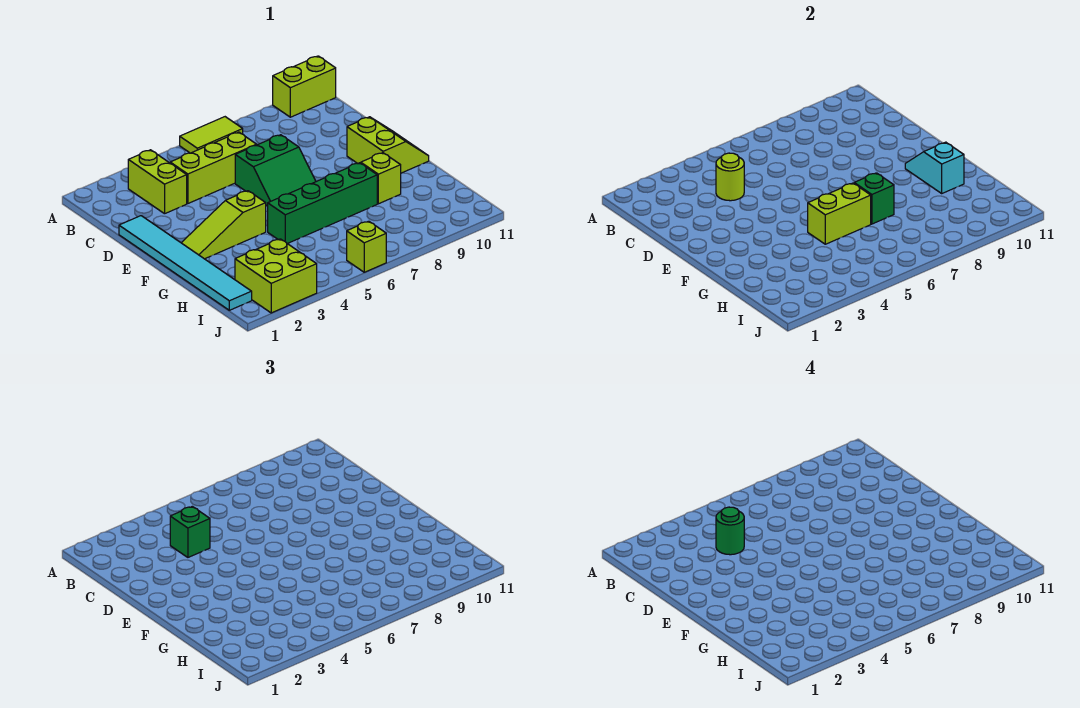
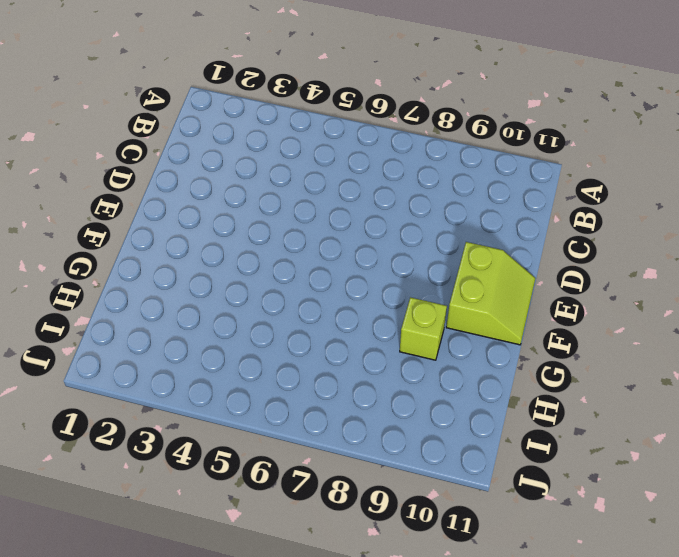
none -> lime 1x2 tile [180,117,243,153]
none -> lime 1x2 brick [273,56,336,117]
none -> lime 1x2 brick [128,150,187,214]

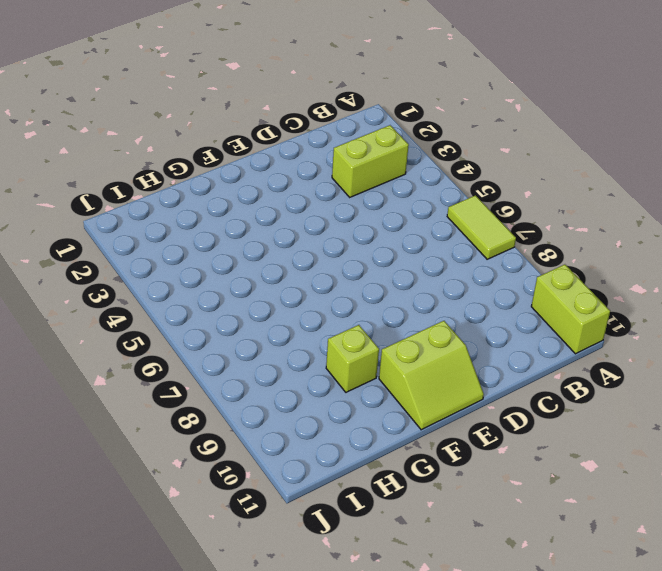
none -> lime 1x3 brick [170,132,257,203]
none -> cyan 1x6 tile [119,216,252,310]
none -> green 2x2 slope [235,135,316,206]

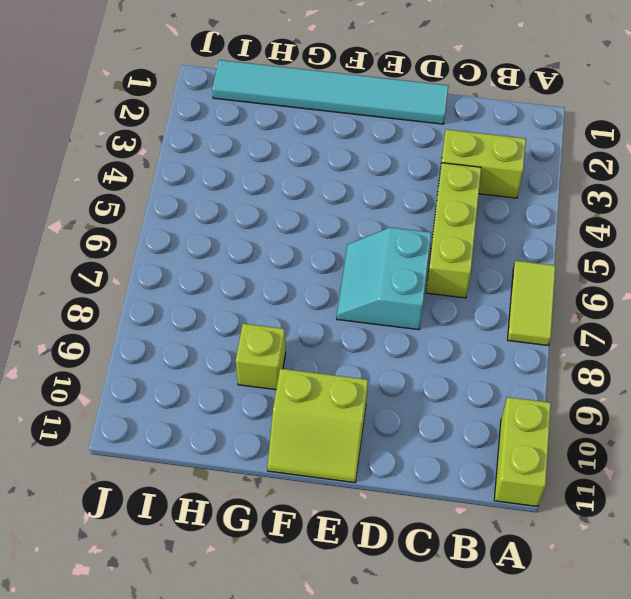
cyan 2x2 slope [337,227,431,330] -> green 2x2 slope [235,135,316,206]
none -> lime 1x3 slope [182,191,266,259]
none -> green 1x4 brick [268,163,377,244]
none -> lime 2x2 brick [235,239,317,313]

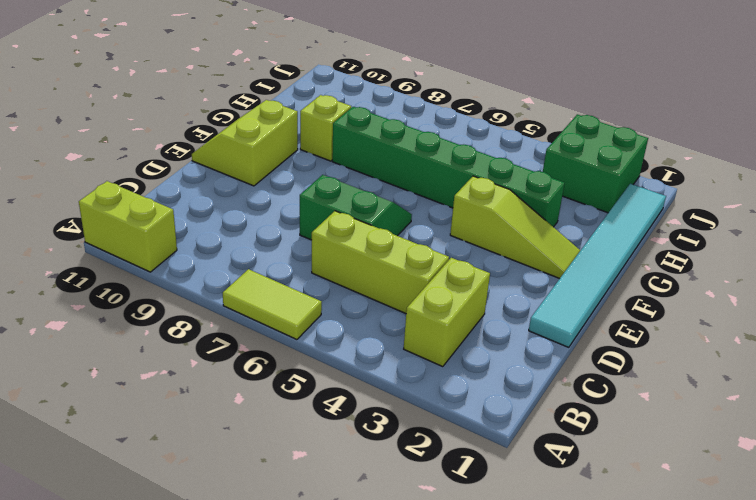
green 1x6 brick [332,107,565,227] -> green 1x4 brick [268,163,377,244]
green 2x2 brick [543,114,648,213] -> lime 2x2 brick [235,239,317,313]
none -> lime 1x1 brick [347,221,386,272]
none -> lime 1x1 round brick [716,153,744,201]
none -> cyan 1x2 slope [905,142,964,193]

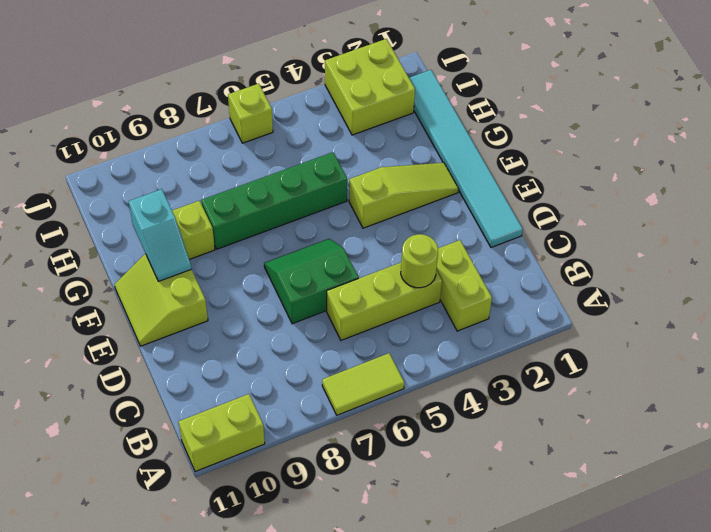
none -> lime 1x2 brick [808,183,871,244]
none -> green 1x1 brick [854,173,894,224]
none -> green 1x1 brick [170,506,210,557]

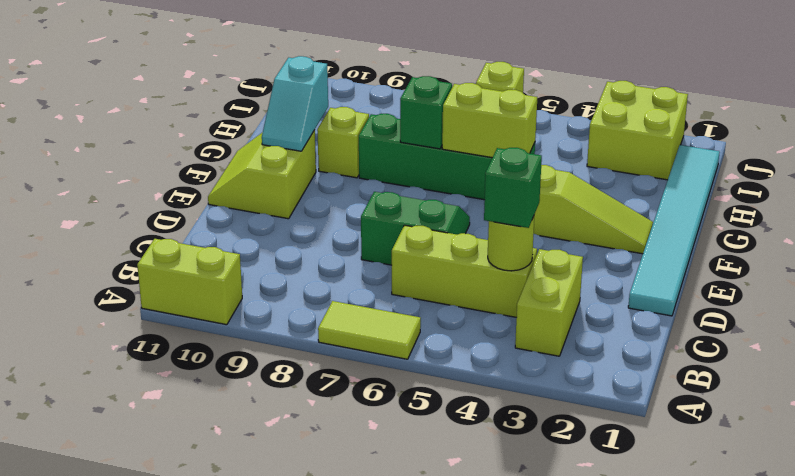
none -> green 1x1 round brick [716,507,744,555]

